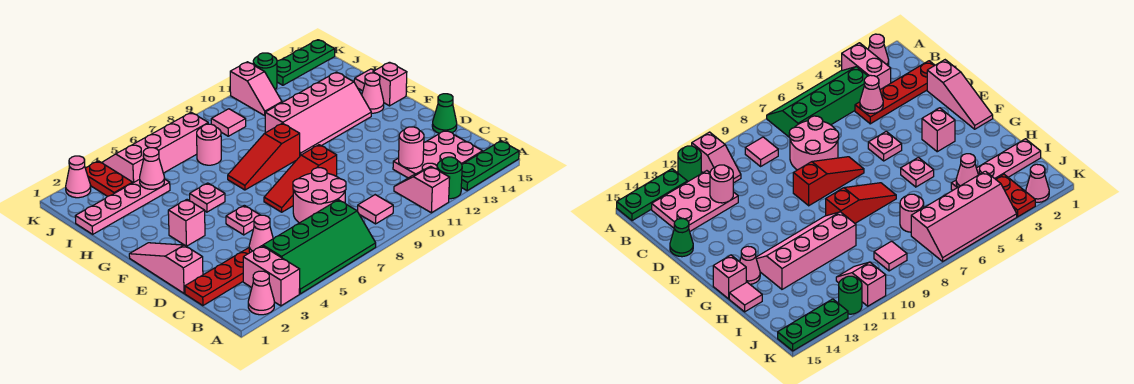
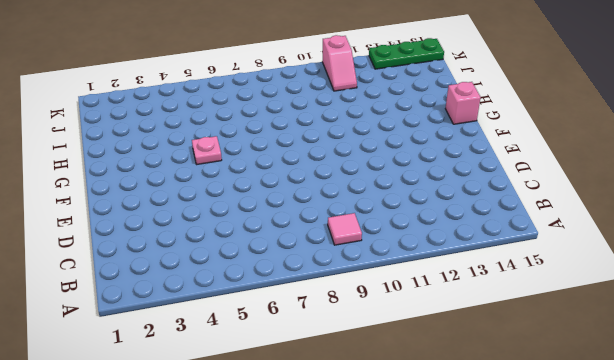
none -> pink 1x1 cone [248,271,274,315]
none -> pink 1x2 brick [243,246,300,306]
none -> green 2x4 slope [263,200,376,294]
none -> pink 1x2 slope [394,166,450,213]

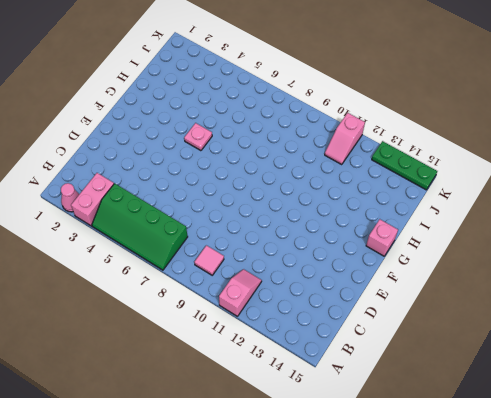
none -> green 1x1 round brick [437,157,462,199]
none -> green 1x3 plate [461,141,519,191]
none -> pink 2x3 plate [393,130,483,178]
none -> red 1x4 plate [185,248,250,306]

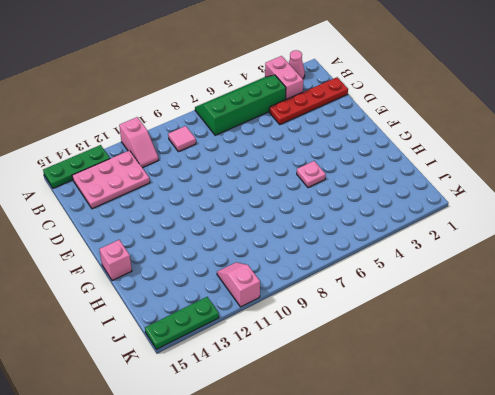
none -> green 1x1 round brick [437,157,462,199]
none -> pink 2x2 round brick [293,168,346,223]
none -> pink 1x3 slope [129,243,203,293]
none -> green 1x1 cone [432,94,457,133]

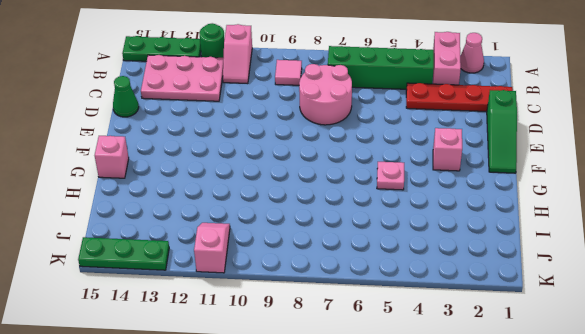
green 1x3 slope [487,90,517,173] -> pink 1x3 slope [129,243,203,293]
none -> pink 1x1 plate [226,205,259,235]
none -> red 1x3 slope [264,145,337,212]
none -> red 1x3 slope [228,123,300,190]
none -> pink 2x4 slope [265,72,371,156]

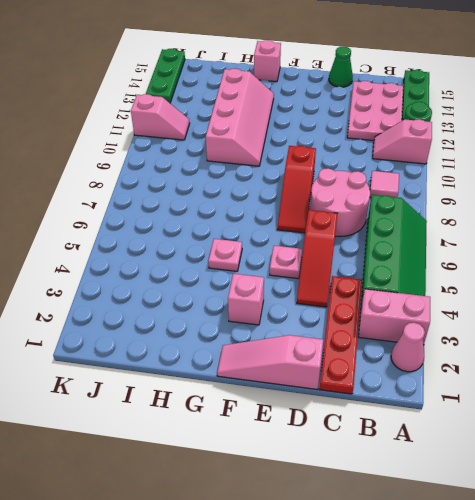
red 1x3 slope [297,210,338,307] -> red 1x3 slope moved to [228,123,300,190]
none -> pink 1x1 cone [362,73,384,113]
none -> pink 1x1 tile [354,69,374,91]
none -> pink 1x4 plate [75,179,170,234]
none -> pink 1x1 round brick [197,124,221,165]

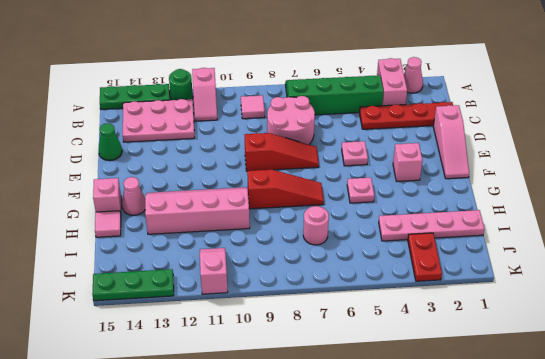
none -> pink 2x4 slope [102,112,208,183]
none -> pink 1x1 tile [211,109,246,136]
none -> pink 1x1 cone [66,156,91,198]
none -> green 1x1 round brick [253,53,277,89]

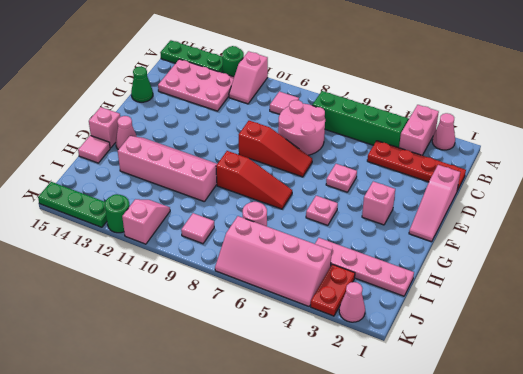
none -> pink 1x1 cone [249,215,273,252]
none -> pink 1x1 round brick [399,127,424,168]
none -> pink 1x1 cone [140,148,164,189]

